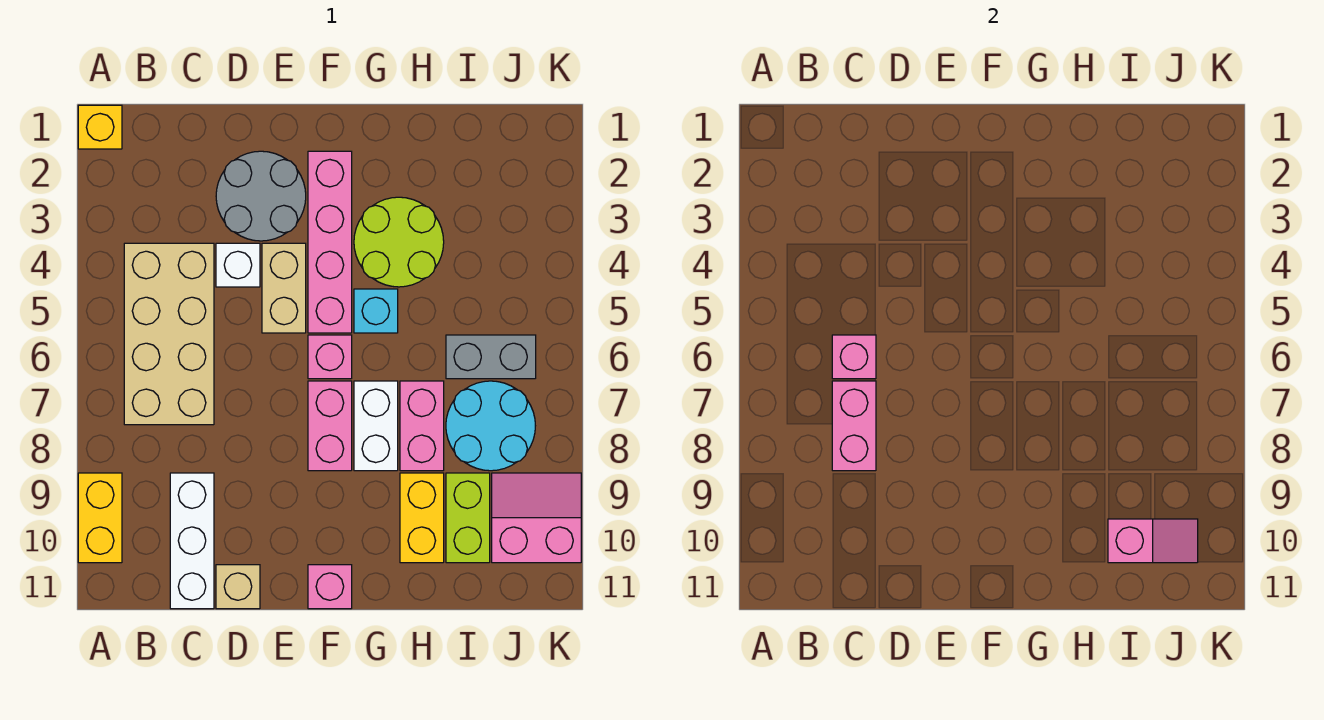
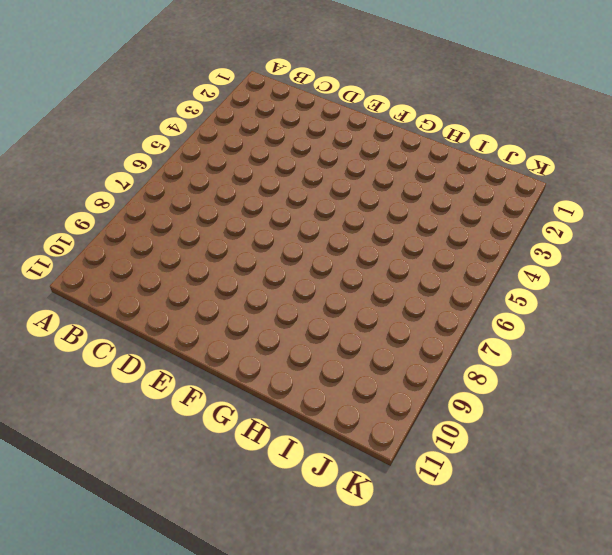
none -> yellow 1x1 brick [78,105,122,149]
none -> yellow 1x2 brick [78,473,122,563]
none -> tan 2x4 brick [124,243,214,425]

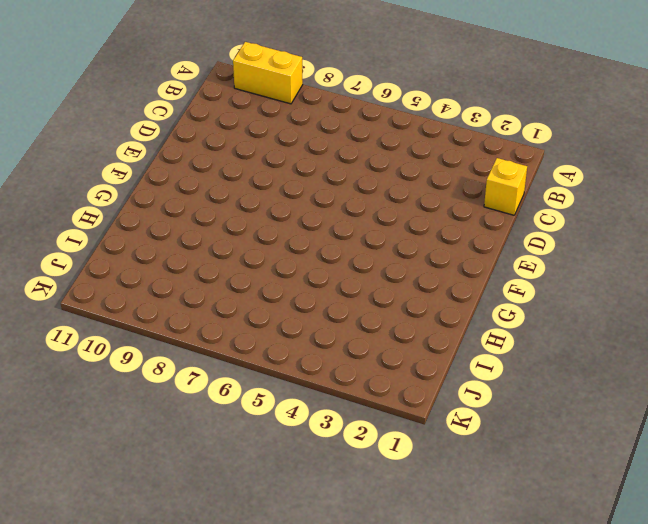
yellow 1x1 brick [484,158,527,215] -> yellow 1x1 brick moved to [78,105,122,149]
none -> tan 2x4 brick [124,243,214,425]
none -> white 1x3 brick [170,473,214,609]
none -> grey 2x2 round brick [216,151,306,241]

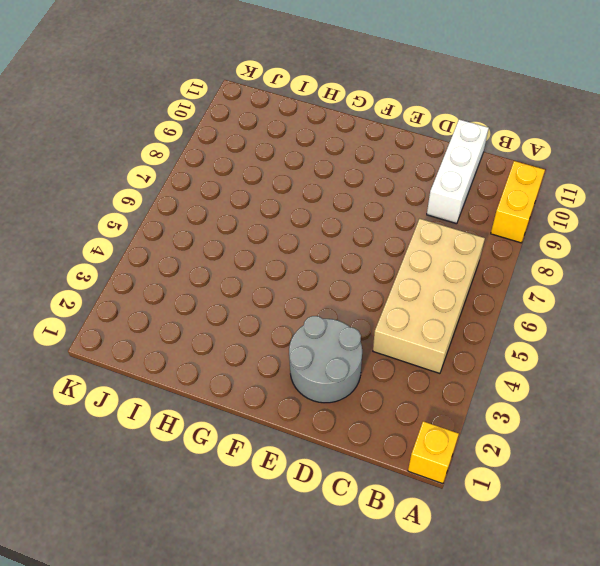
none -> white 1x1 brick [216,243,260,287]
none -> tan 1x1 brick [216,565,260,609]
none -> tan 1x2 brick [262,243,306,333]

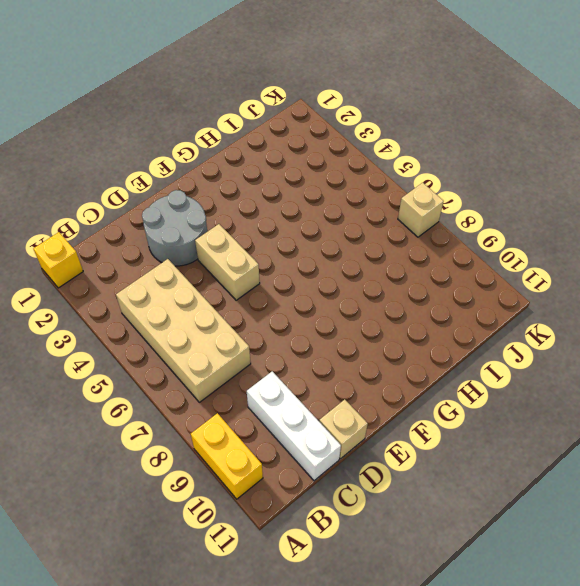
tan 1x1 brick [398,183,444,237] -> none
none -> white 1x1 brick [216,243,260,287]
none -> pink 1x4 brick [308,151,352,333]
none -> pink 1x1 brick [308,335,352,379]

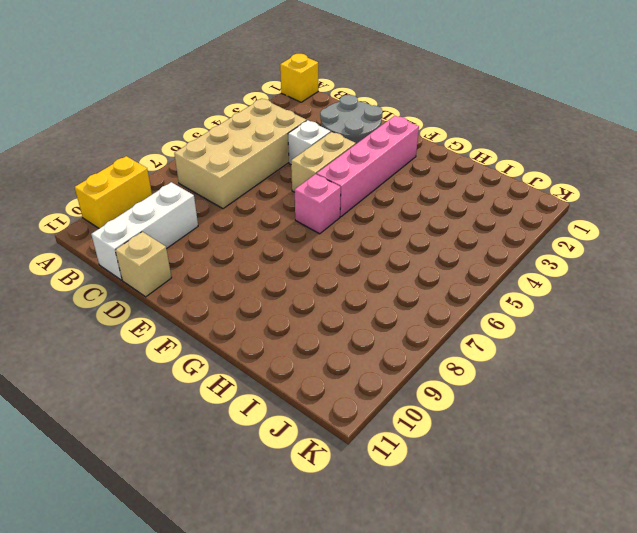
none -> pink 1x2 brick [308,381,352,471]
none -> pink 1x1 brick [308,565,352,609]
none -> lime 2x2 round brick [354,197,444,287]

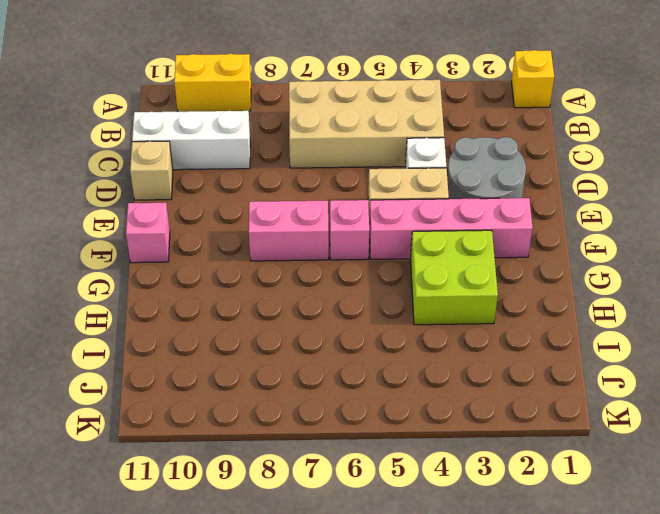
lime 2x2 brick [411,230,498,325] -> lime 2x2 round brick [354,197,444,287]
none -> cyan 1x1 brick [354,289,398,333]
none -> white 1x2 brick [354,381,398,471]
none -> pink 1x2 brick [400,381,444,471]

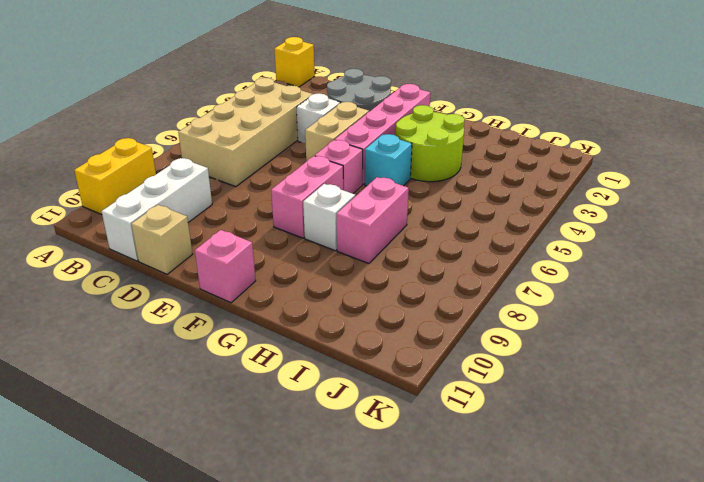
white 1x1 brick [303,184,355,251] -> white 1x2 brick [354,381,398,471]
none -> yellow 1x2 brick [400,473,444,563]
none -> grey 1x2 brick [446,335,536,379]
none -> cyan 2x2 round brick [446,381,535,471]

